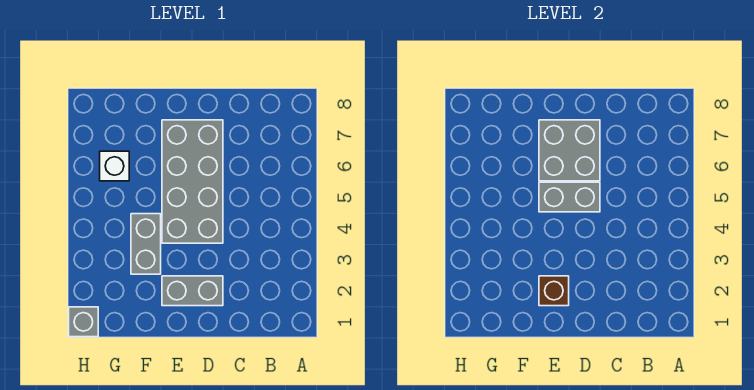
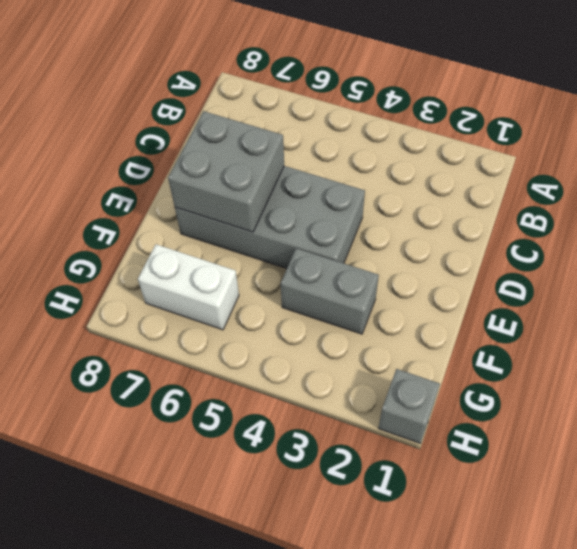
white 1x2 brick [138,244,239,330] -> white 1x1 brick [100,151,129,181]
none -> grey 1x2 brick [162,276,223,306]
none -> grey 1x2 brick [539,182,600,212]

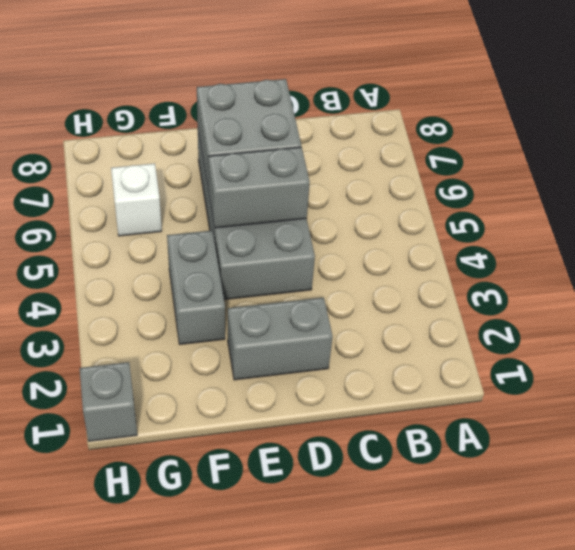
none -> brown 1x1 brick [539,276,569,306]

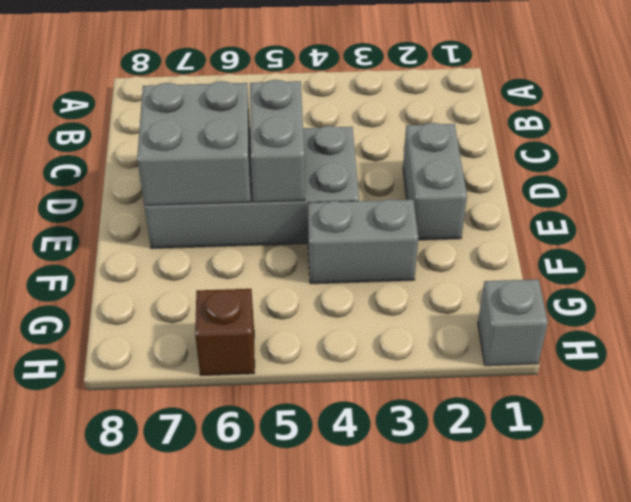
brown 1x1 brick [195,289,255,375] -> brown 1x1 brick moved to [539,276,569,306]
none -> white 1x1 brick [100,151,129,181]

